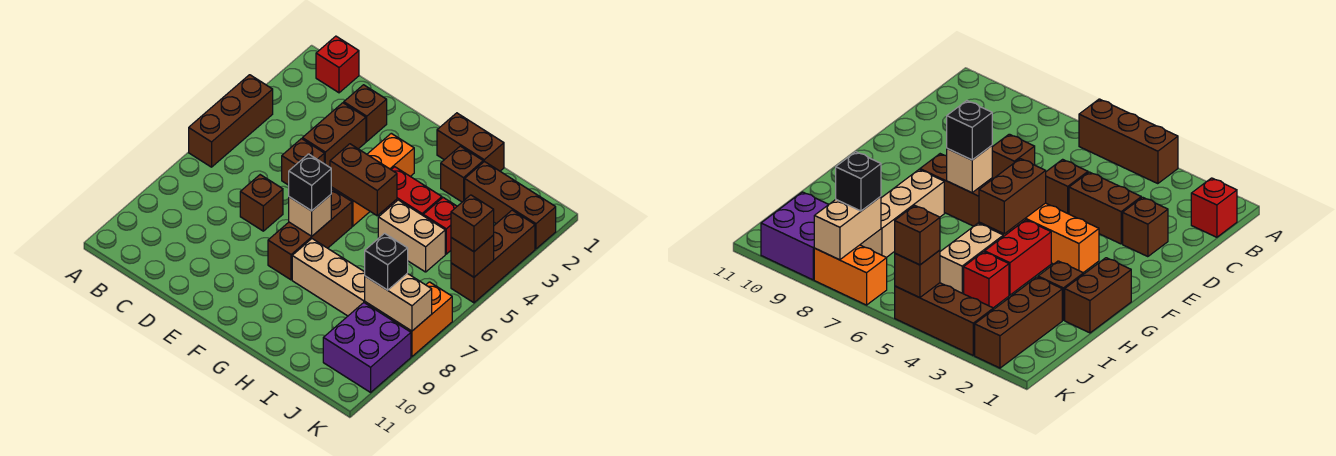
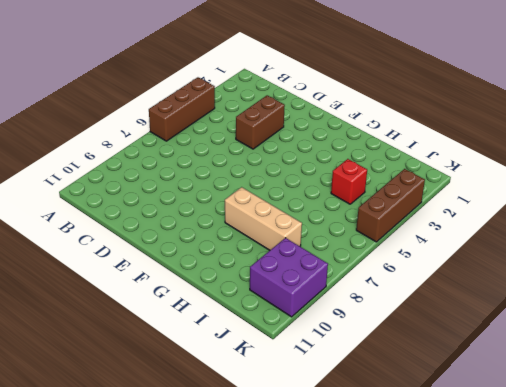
none -> red 1x1 brick [316,36,359,93]
none -> brown 1x1 brick [344,85,387,141]
none -> brown 1x1 brick [282,139,324,185]

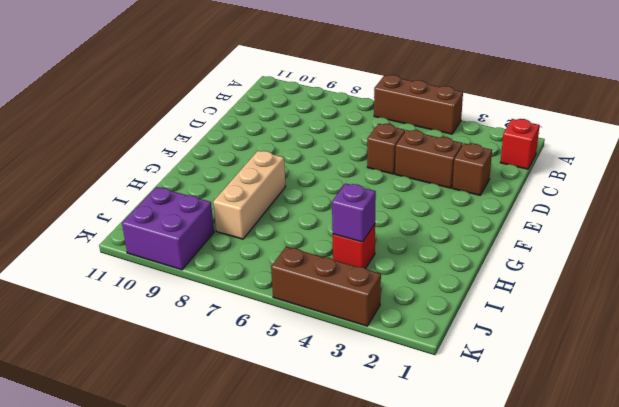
purple 1x1 brick [332,183,376,242] -> none
none -> brown 1x1 brick [240,175,283,231]
none -> orange 1x3 brick [331,133,414,226]
none -> brown 1x3 brick [268,189,352,280]

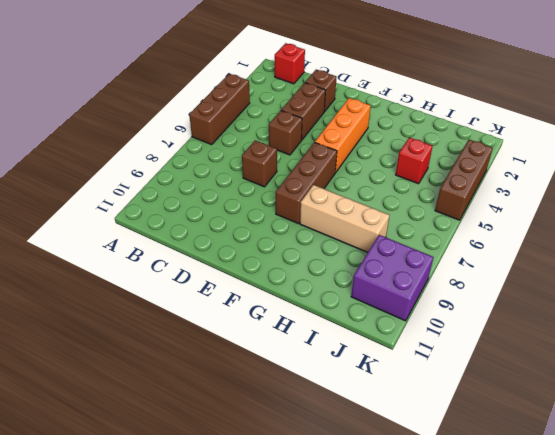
none -> brown 1x2 brick [437,113,504,171]
none -> red 1x2 brick [381,167,442,215]
none -> brown 1x1 brick [441,146,483,202]

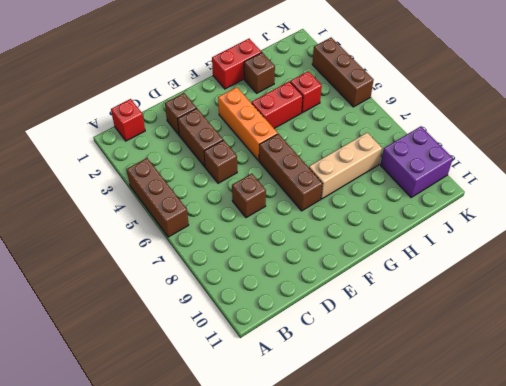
red 1x2 brick [212,39,262,89] -> brown 1x2 brick [437,113,504,171]
none -> tan 1x2 brick [378,200,445,272]
none -> brown 1x3 brick [465,161,556,249]
none -> orange 1x2 brick [389,282,452,356]

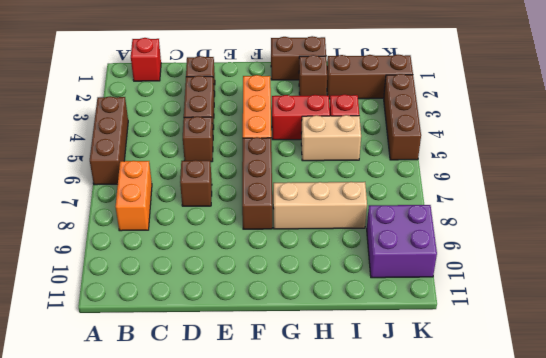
orange 1x2 brick [116,161,152,231] -> orange 1x2 brick moved to [389,282,452,356]
none -> brown 1x2 brick [330,144,397,216]
none -> tan 1x1 brick [289,195,331,236]
none -> tan 1x2 brick [365,273,432,331]

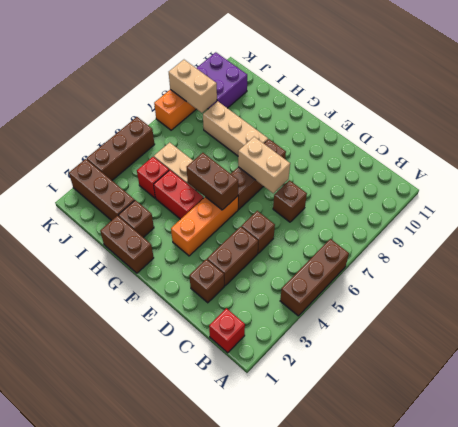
tan 1x2 brick [238,137,290,193] -> tan 1x1 brick [289,195,331,236]
none -> brown 1x1 brick [451,235,494,277]
none -> black 1x1 brick [289,154,331,211]
none -> black 1x1 brick [365,233,408,290]

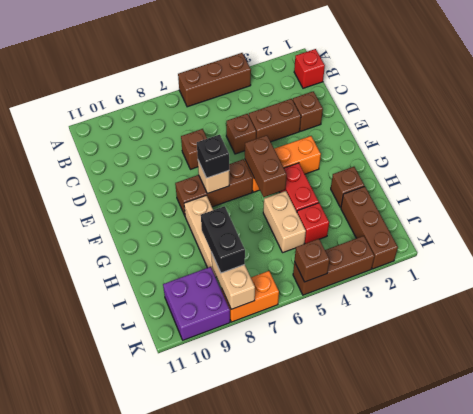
black 1x2 brick [201,206,245,273] -> black 1x1 brick [365,233,408,290]
none -> brown 1x2 brick [437,113,504,171]
none -> brown 1x1 brick [451,195,494,252]

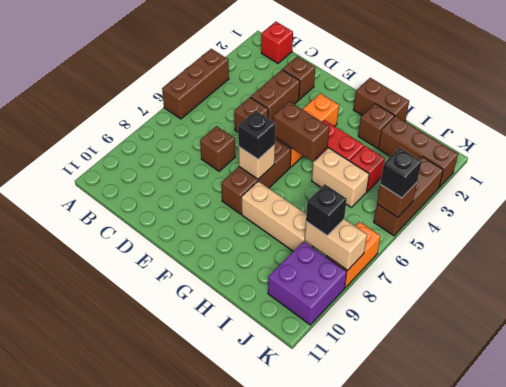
black 1x1 brick [380,148,422,198] -> brown 1x1 brick [451,195,494,252]

